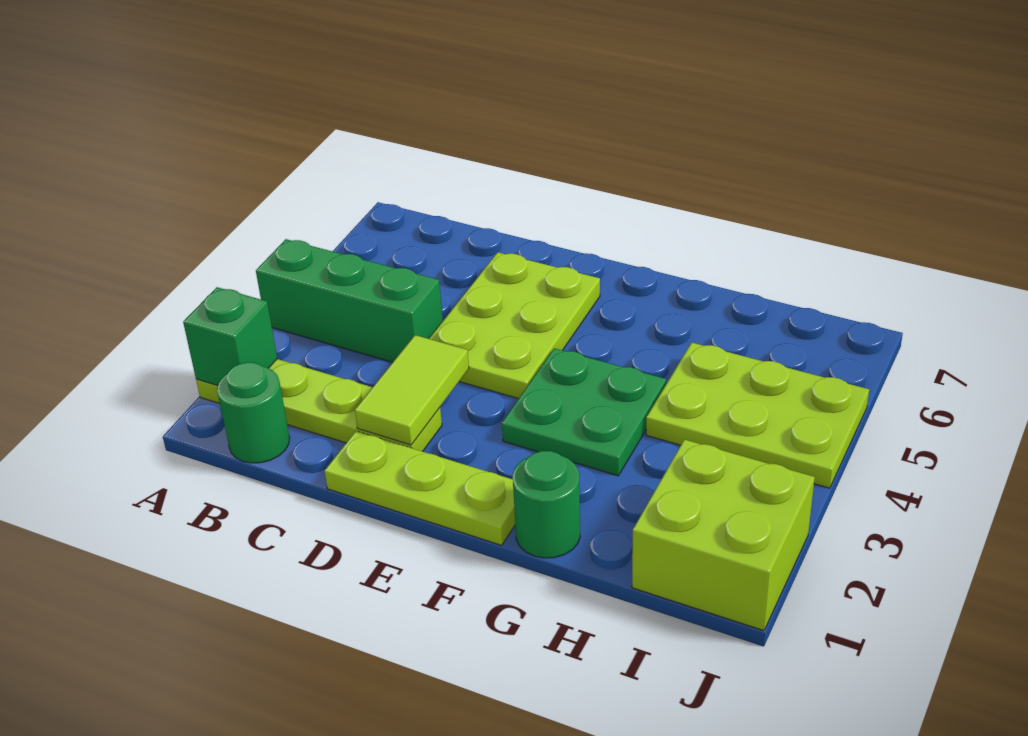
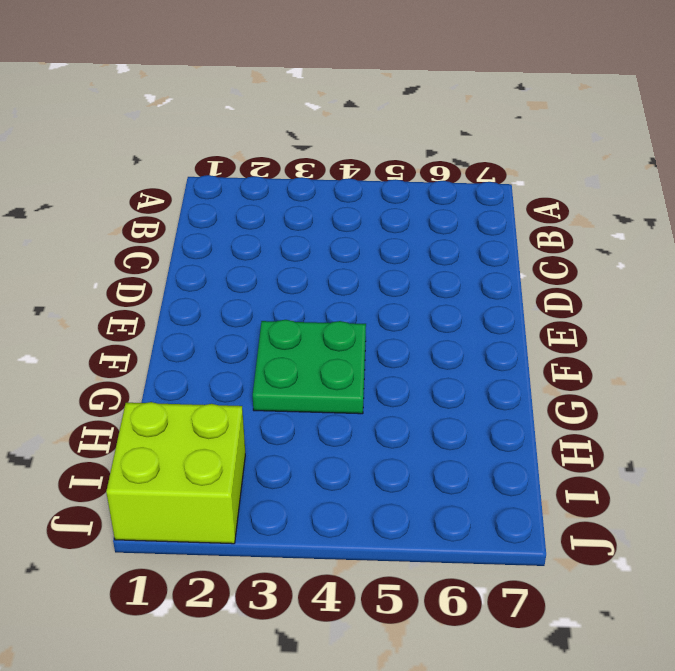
none -> lime 1x4 plate [196,359,442,452]
none -> green 1x3 brick [256,239,443,362]

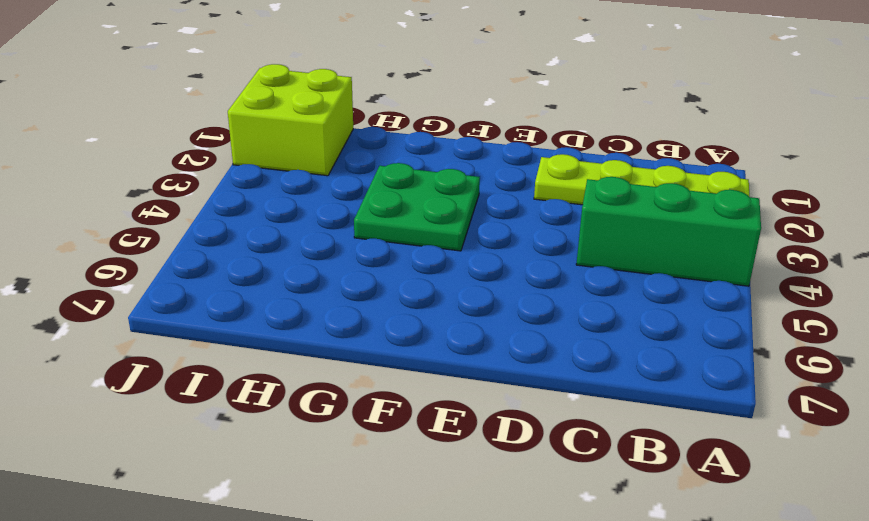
none -> green 1x1 round brick [217,362,290,463]
none -> lime 1x3 plate [325,431,515,545]

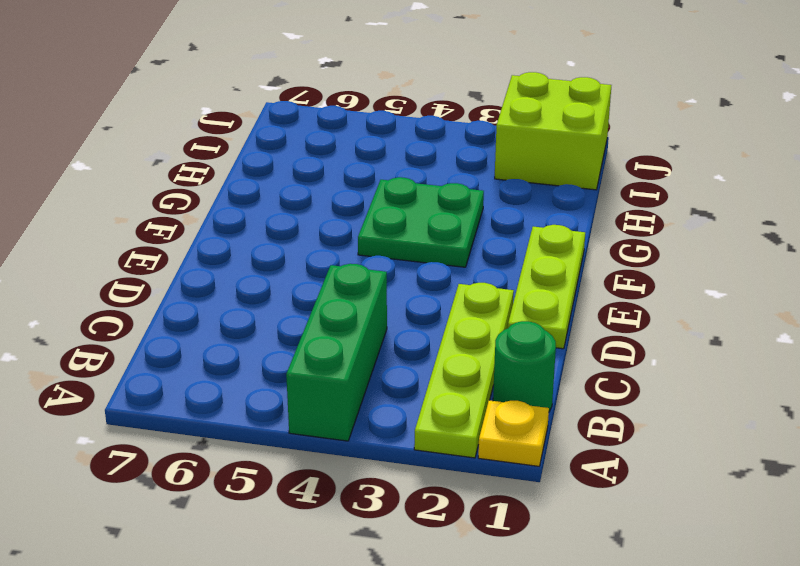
yellow 1x1 plate [478,400,549,466] -> none
none -> lime 2x3 plate [429,252,600,399]
none -> green 1x1 round brick [513,451,580,558]

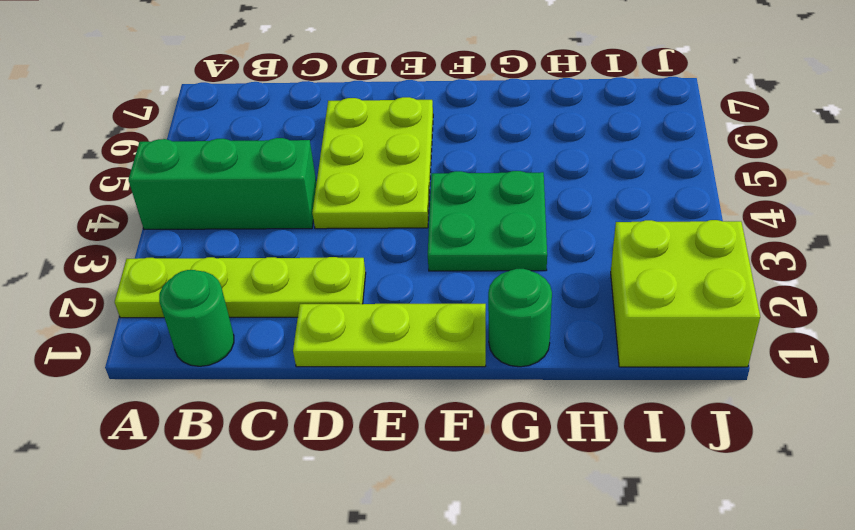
none -> lime 2x3 plate [646,343,869,488]
none -> green 1x1 brick [183,287,277,386]

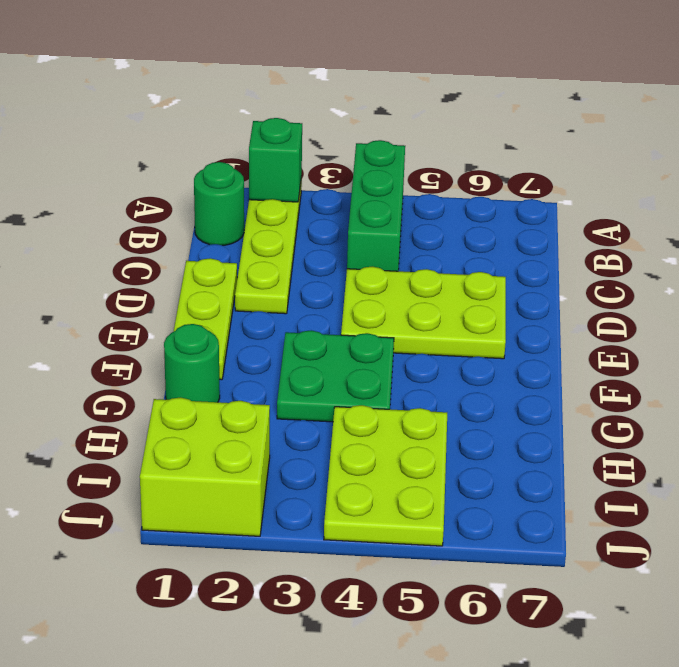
none -> lime 1x2 tile [355,335,469,445]

